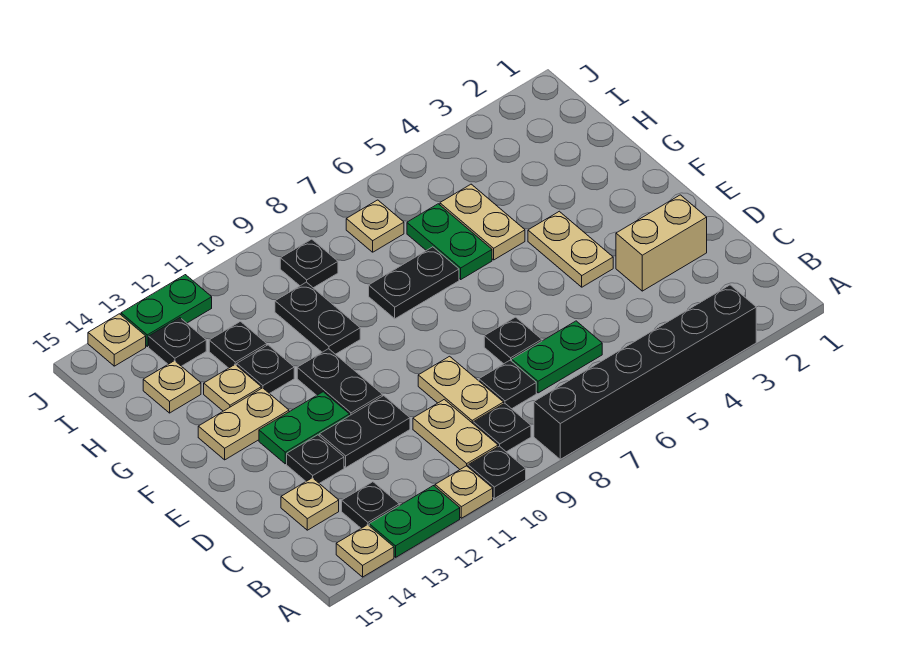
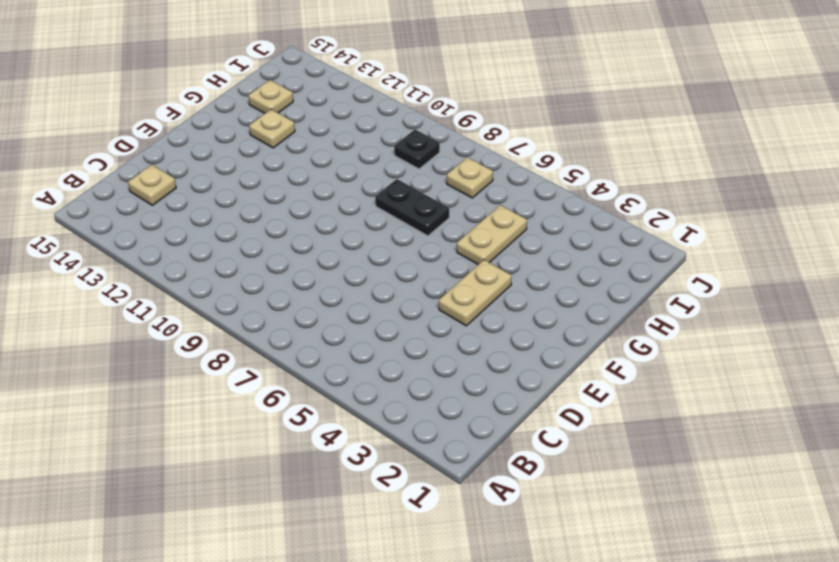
none -> black 1x6 brick [534,285,756,459]
none -> black 1x1 plate [468,446,526,499]
none -> tan 1x1 plate [435,466,493,518]
none -> green 1x2 plate [369,486,460,557]

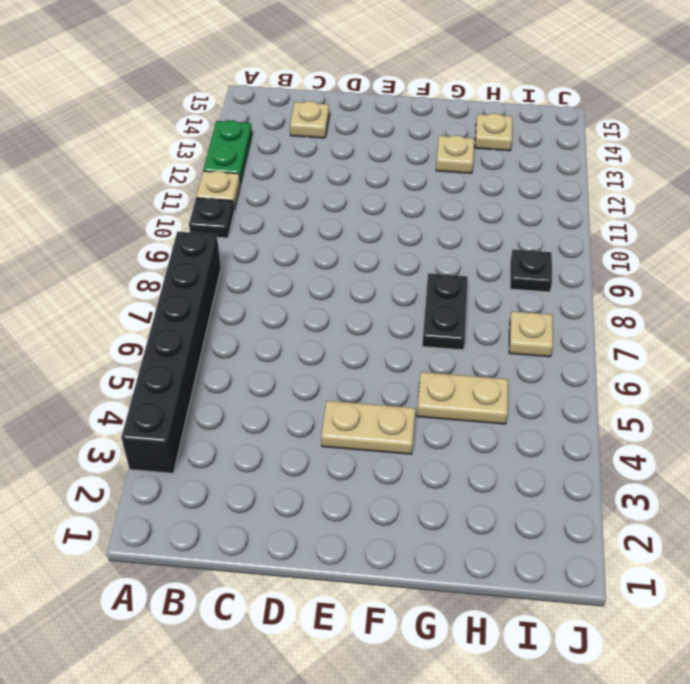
none -> tan 1x1 plate [336,525,394,577]
none -> black 1x1 plate [473,403,531,452]
none -> tan 1x2 plate [413,399,498,469]
none -> black 1x1 plate [342,482,399,528]

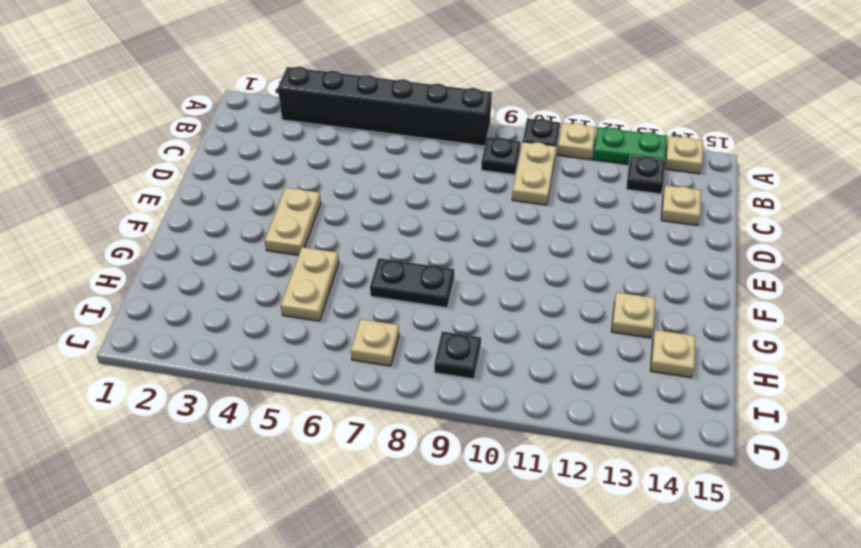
none -> green 1x2 plate [512,321,602,393]
none -> black 1x1 plate [479,360,536,409]
none -> tan 1x2 plate [418,356,504,423]
none -> tan 1x2 brick [616,195,707,291]

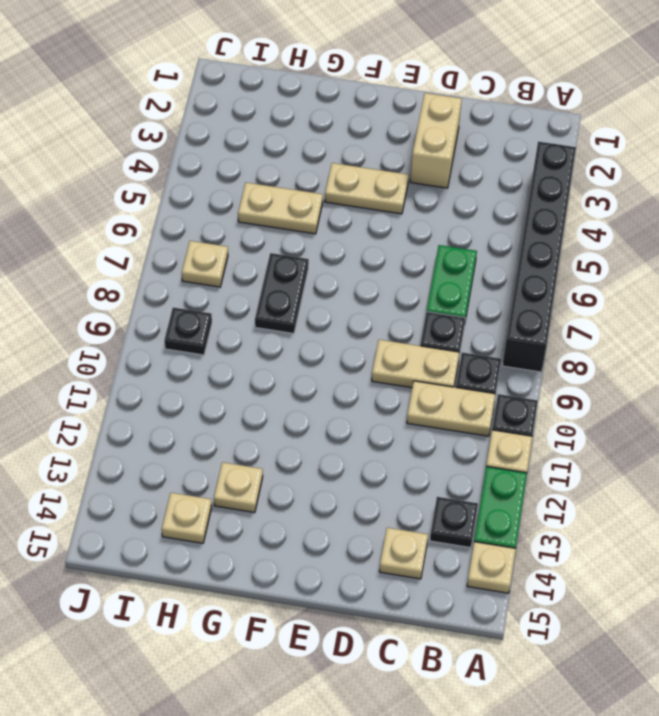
none -> black 1x1 plate [484,317,542,364]
none -> black 1x2 plate [319,396,410,467]
none -> black 1x1 plate [287,435,344,483]
none -> black 1x2 plate [297,349,382,415]

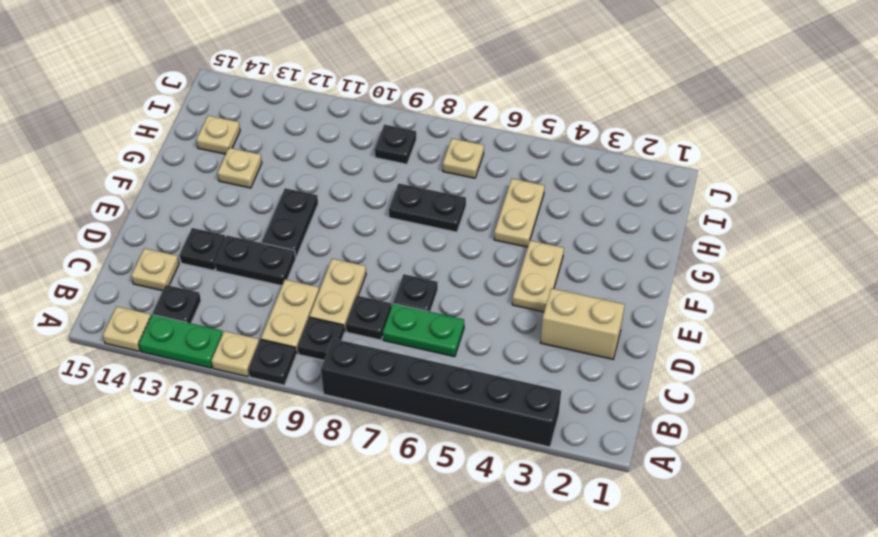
none -> green 1x2 plate [259,392,350,464]
none -> tan 1x2 plate [198,388,289,460]
none -> green 1x2 plate [407,204,492,279]
none -> black 1x2 plate [275,282,360,354]

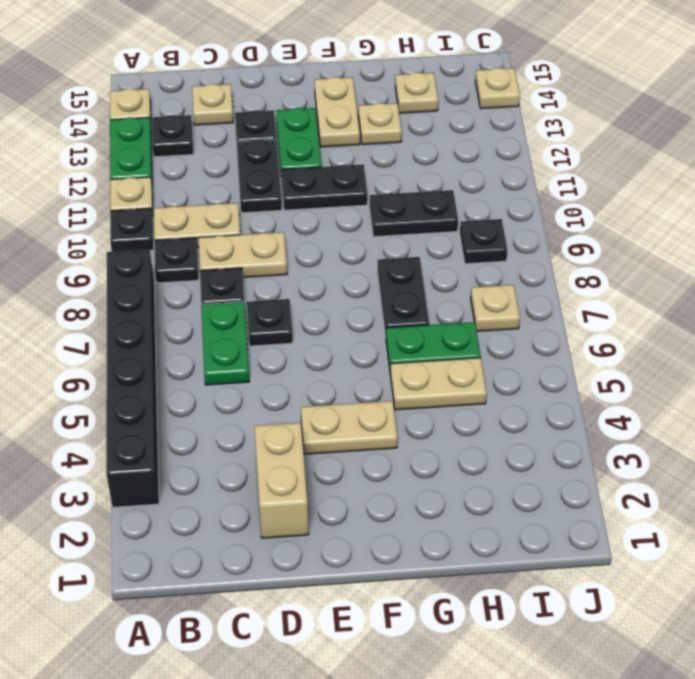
none -> black 1x1 plate [237,345,294,394]
none -> black 1x1 plate [209,322,267,368]
none -> black 1x1 plate [149,318,206,366]
none -> green 1x2 plate [121,275,212,346]

